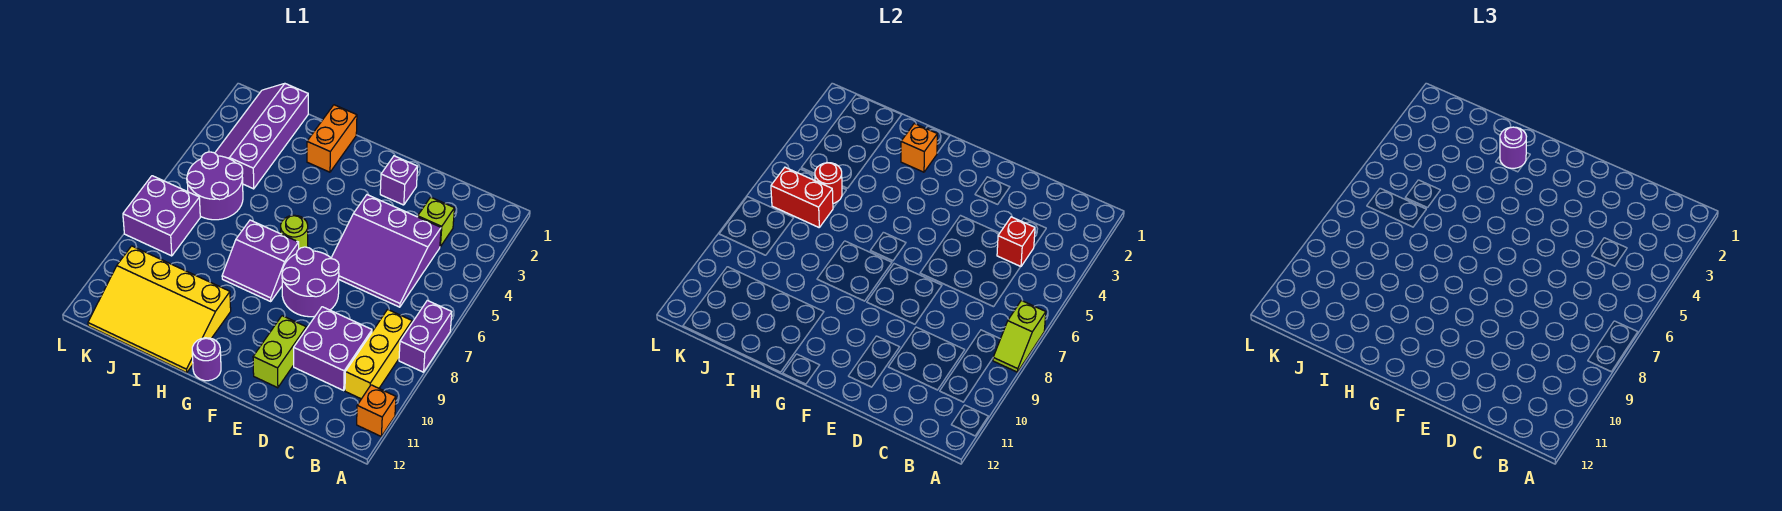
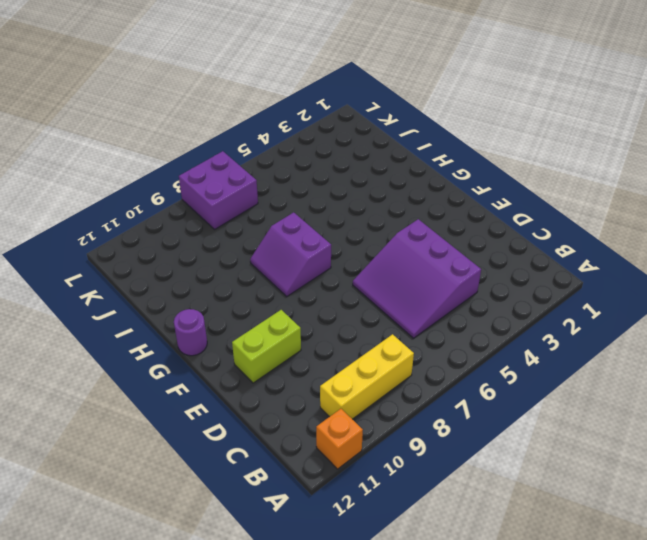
none -> purple 1x2 brick [399,300,452,372]
none -> lime 1x1 brick [418,197,454,247]
none -> purple 2x2 brick [294,307,372,390]

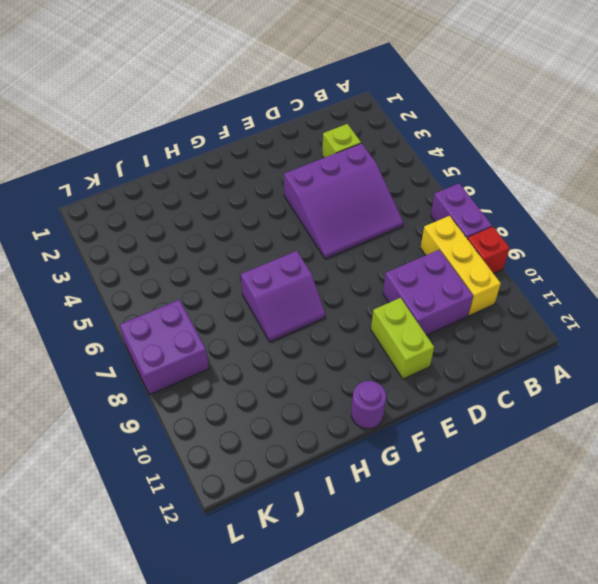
red 1x1 brick [467,227,510,274] -> red 1x1 brick moved to [997,217,1035,267]
none -> orange 1x1 brick [357,385,396,436]
none -> purple 1x1 brick [380,156,418,205]
none -> purple 2x2 round brick [282,247,339,317]

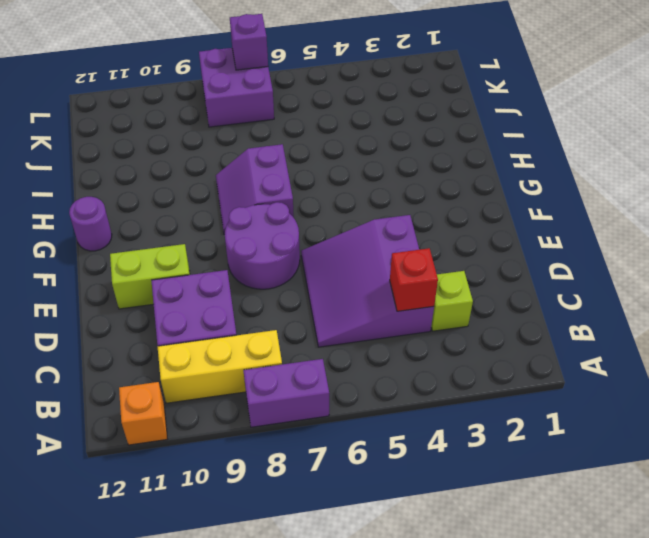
purple 1x1 brick [230,14,268,70] -> purple 1x1 brick moved to [380,156,418,205]
none -> lime 1x1 round brick [281,215,308,249]
none -> orange 1x2 brick [307,105,357,172]
none -> yellow 3x4 slope [88,246,231,373]

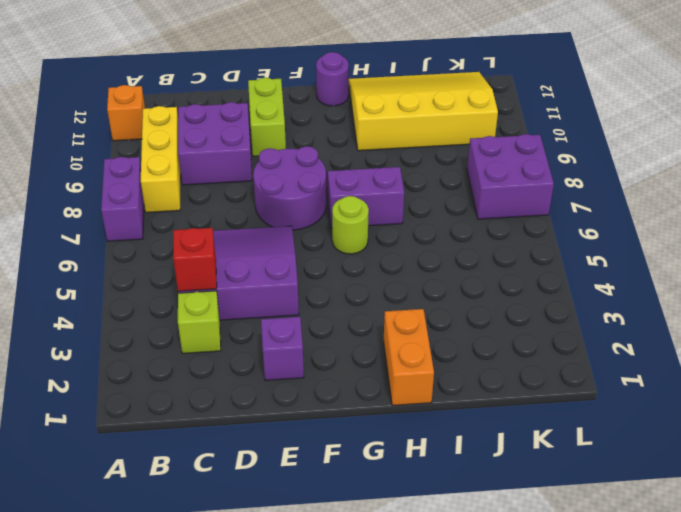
none -> purple 2x4 slope [215,84,308,189]
none -> purple 2x2 round brick [187,152,243,220]
none -> lime 1x2 slope [993,300,1046,372]

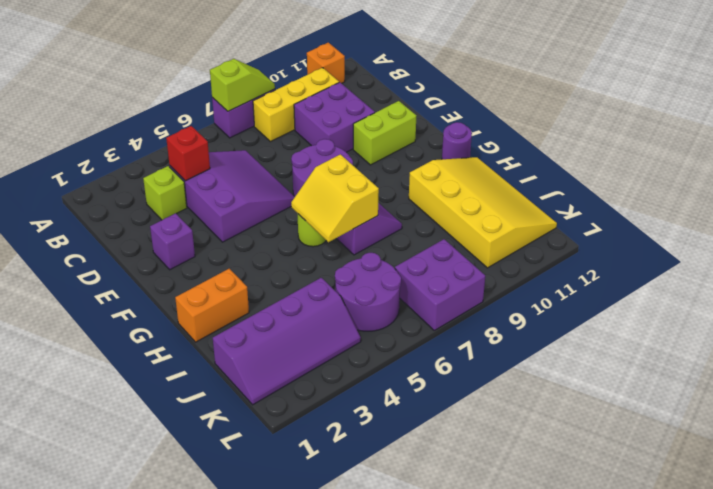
yellow 2x2 slope [291,154,379,242] -> none
none -> orange 1x1 brick [901,124,937,172]
none -> red 1x1 round brick [815,163,842,203]
none -> red 1x2 brick [771,167,833,227]

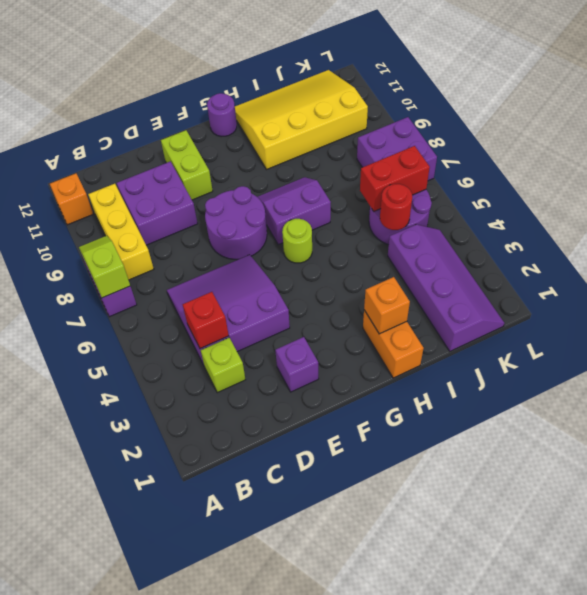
none -> purple 1x1 round brick [1500,127,1527,168]

